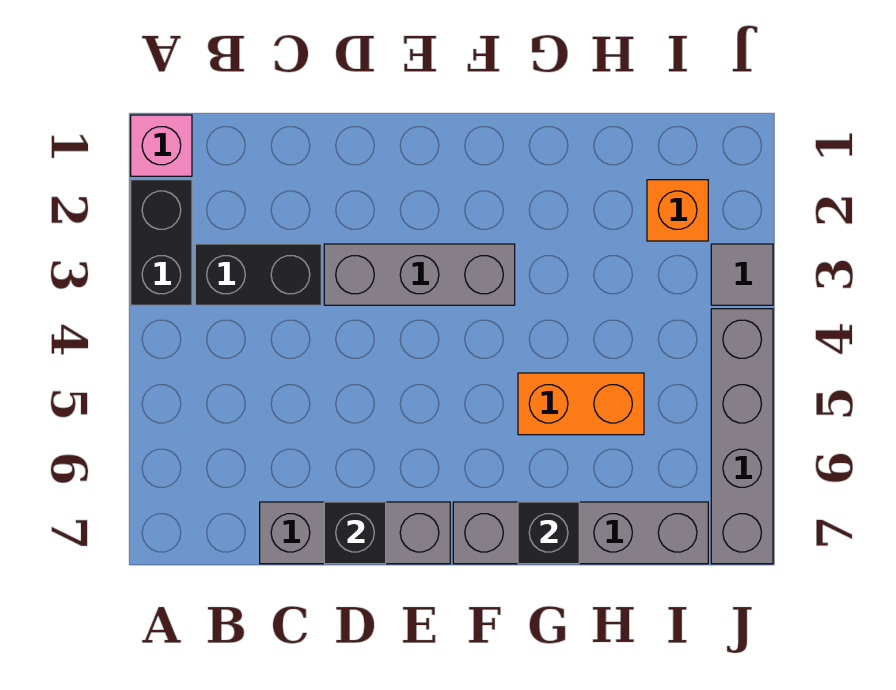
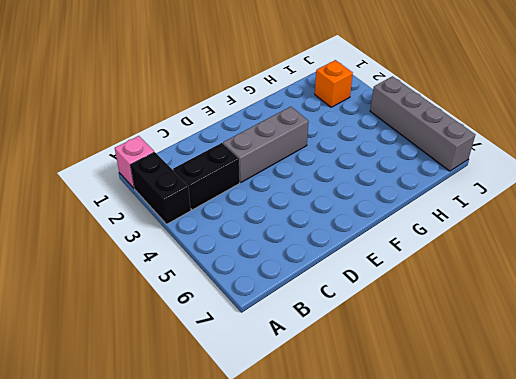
none -> grey 1x3 brick [260,502,450,564]
none -> grey 1x4 brick [453,502,708,564]
none -> orange 1x2 brick [518,373,644,435]

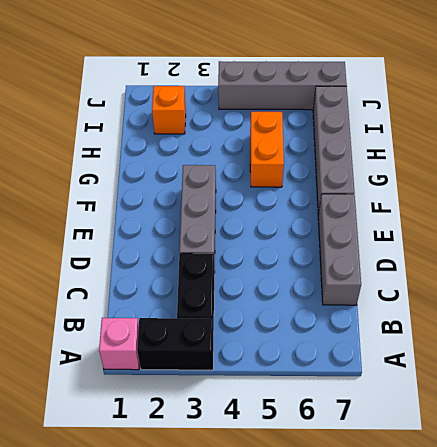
none -> grey 1x1 tile [711,244,773,305]
none -> black 1x1 brick [324,502,386,564]
none -> black 1x1 brick [518,502,579,564]

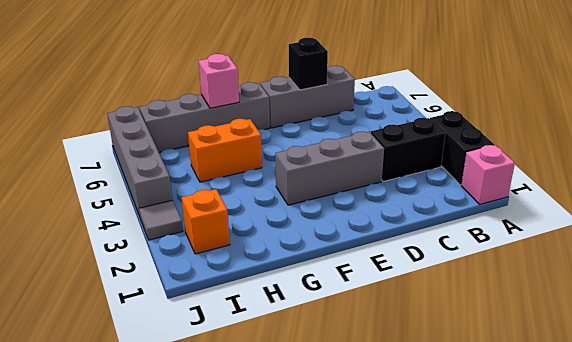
pink 1x1 brick [199,54,239,108] -> black 1x1 brick [518,502,579,564]

